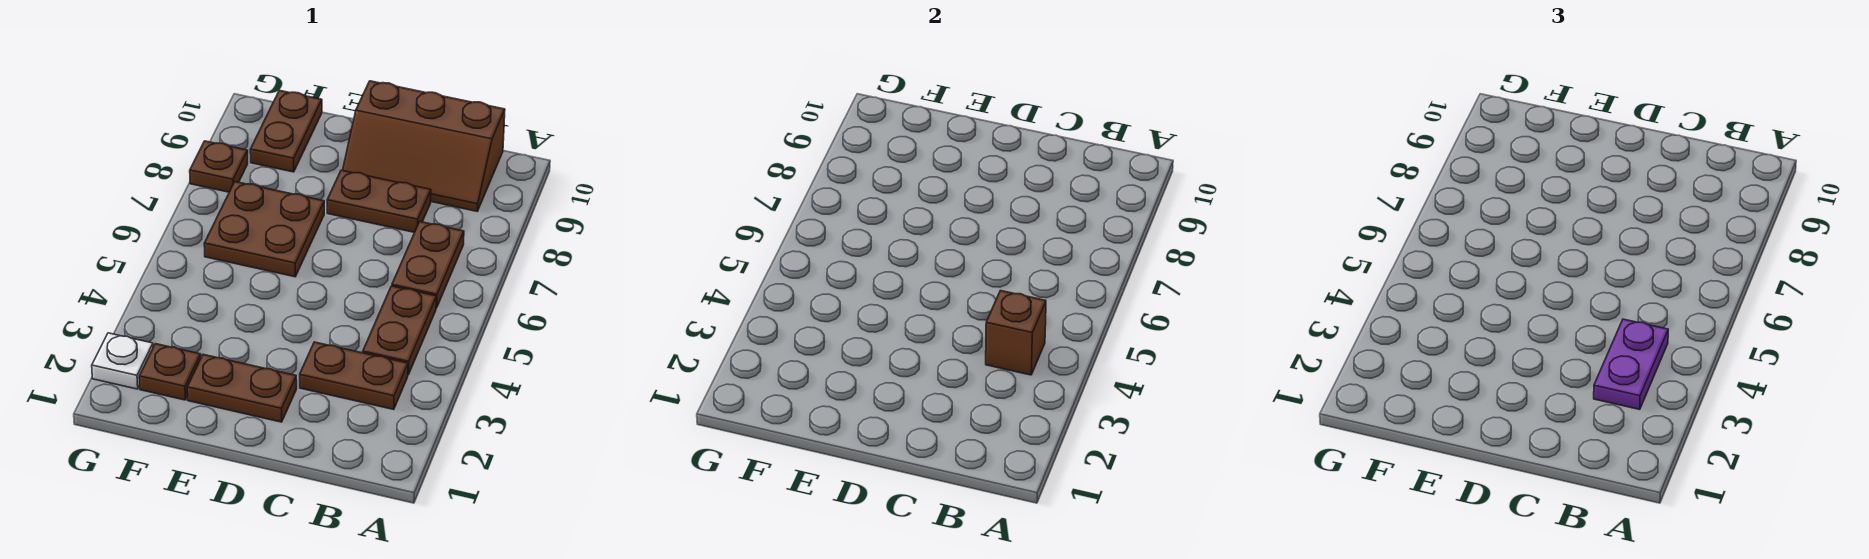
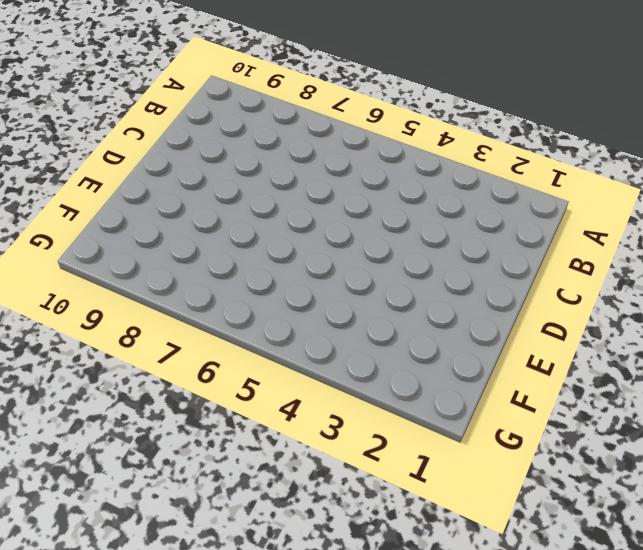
none -> brown 1x2 plate [300,342,408,409]
none -> brown 1x2 plate [363,286,436,375]
none -> brown 1x2 plate [392,222,464,308]

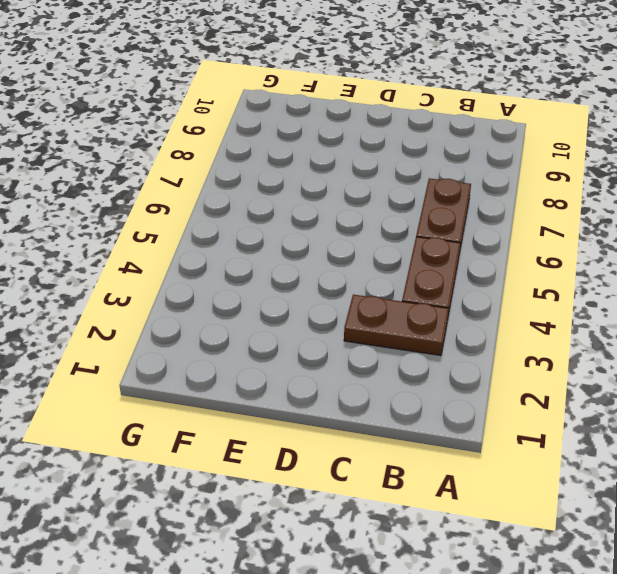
none -> brown 2x3 slope [343,81,505,211]
none -> brown 1x2 plate [327,170,431,232]
none -> brown 1x2 plate [187,354,297,422]

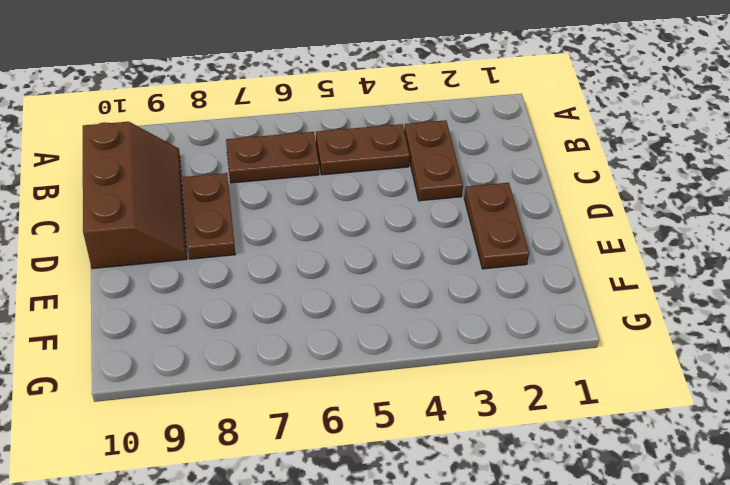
none -> brown 2x2 plate [204,182,324,277]
none -> brown 1x1 plate [139,344,201,400]
none -> brown 1x2 plate [250,90,322,172]

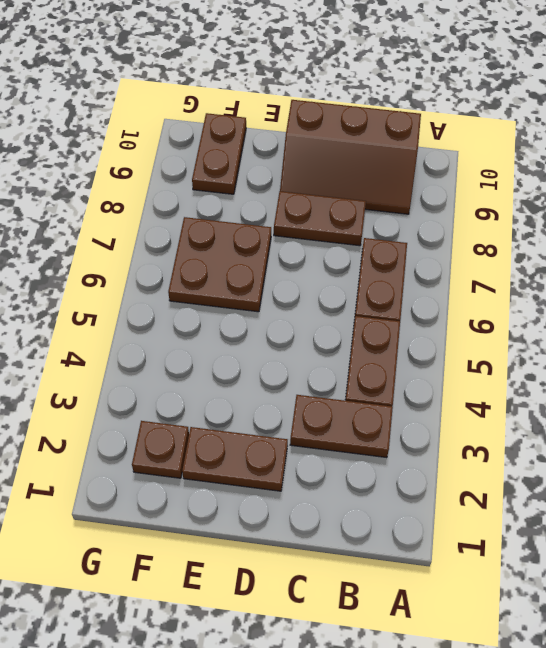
none -> white 1x1 plate [92,333,153,389]
none -> brown 1x1 plate [190,141,248,192]
none -> brown 1x1 brick [986,291,1046,375]

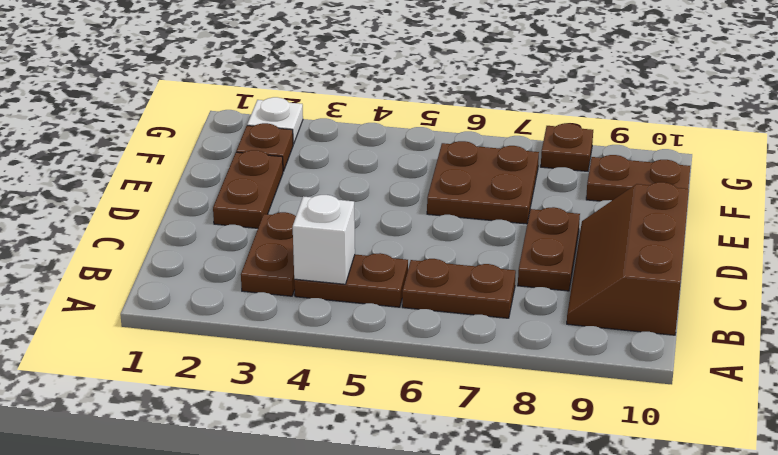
white 1x1 brick [293,195,355,284] -> brown 1x1 brick [986,291,1046,375]
none -> purple 1x2 plate [1594,319,1668,409]

